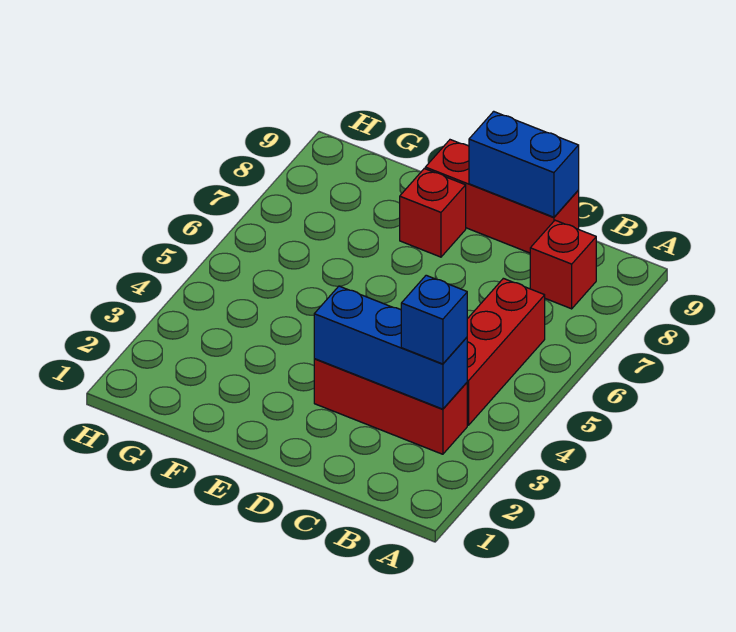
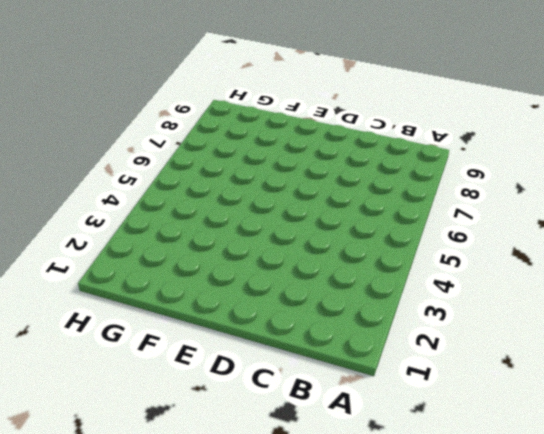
none -> red 1x3 brick [314,359,467,454]
none -> red 1x3 brick [467,278,545,425]

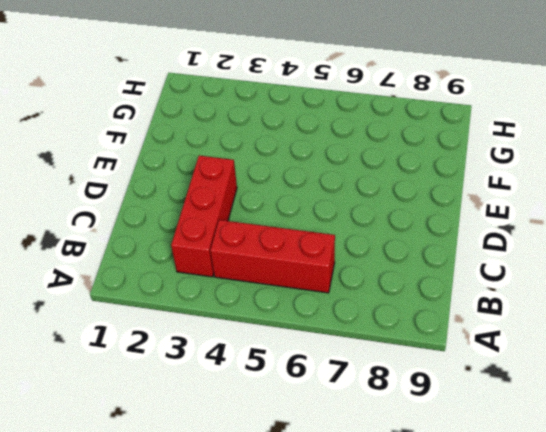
none -> red 1x1 brick [530,220,596,309]
none -> red 1x3 brick [425,140,579,253]

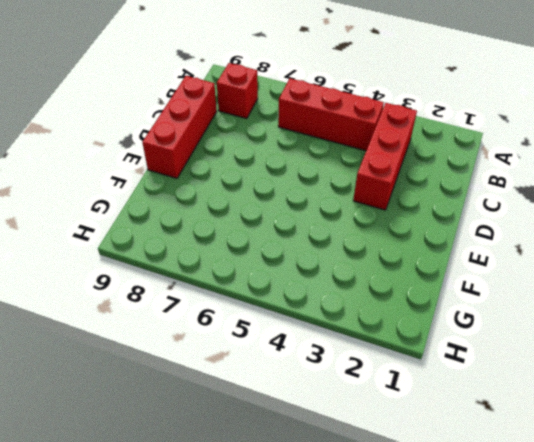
none -> red 1x1 brick [400,169,466,257]
none -> blue 1x3 brick [314,286,467,409]

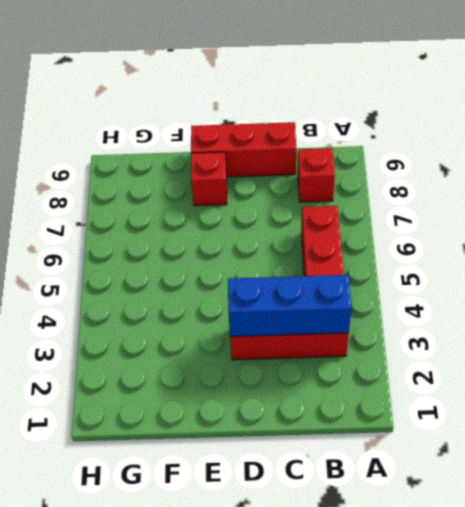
none -> blue 1x2 brick [469,111,579,217]
none -> blue 1x1 brick [401,275,467,364]

